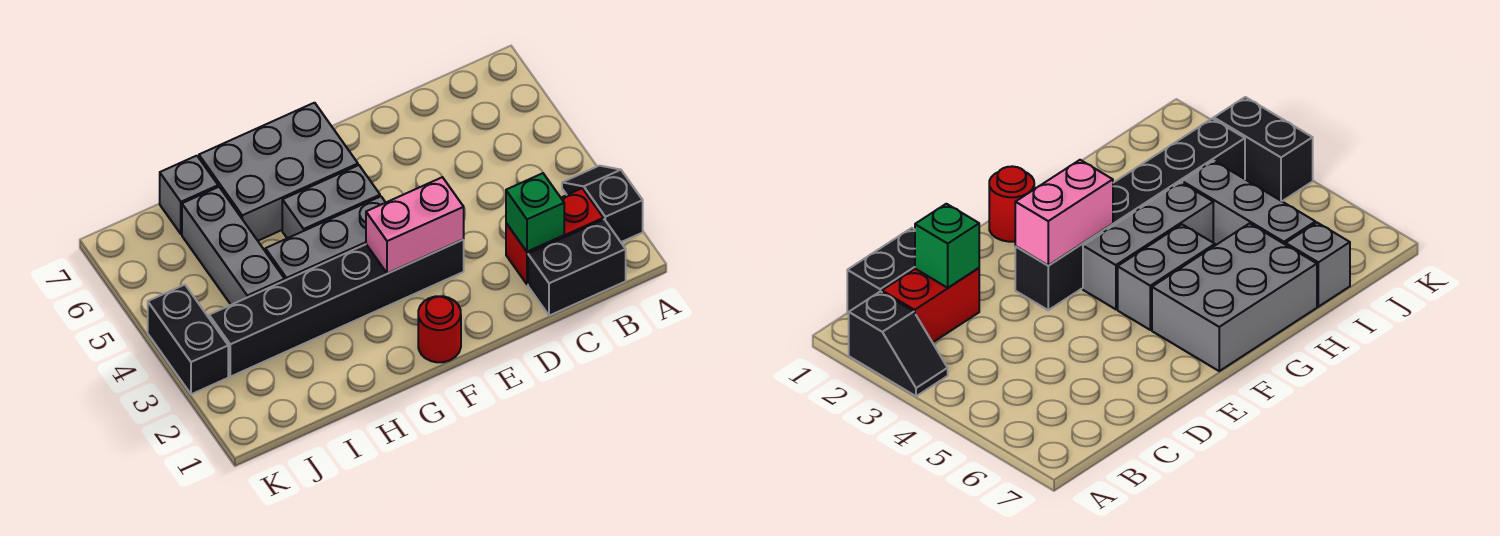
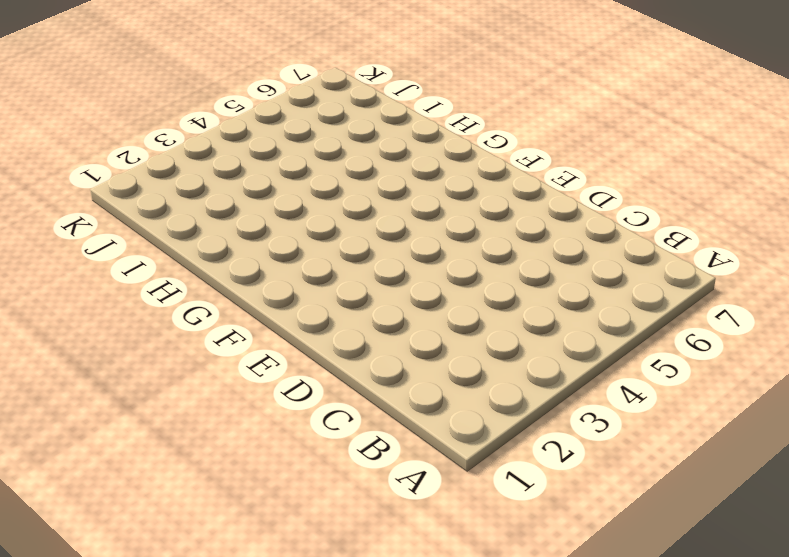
none -> black 1x2 slope [562,166,643,242]
none -> black 1x2 brick [528,219,626,316]
none -> red 1x2 brick [506,188,603,284]

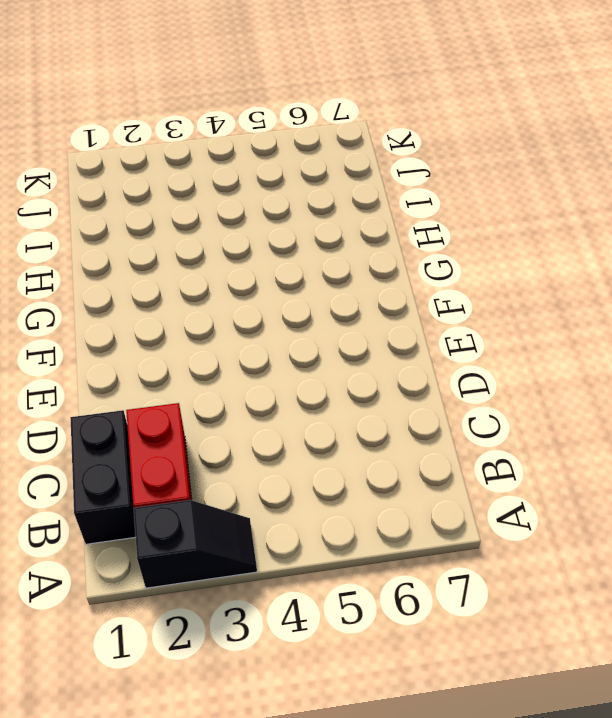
none -> black 1x6 brick [209,240,464,377]
none -> red 1x1 round brick [418,296,461,362]
none -> grey 1x3 brick [265,196,386,280]

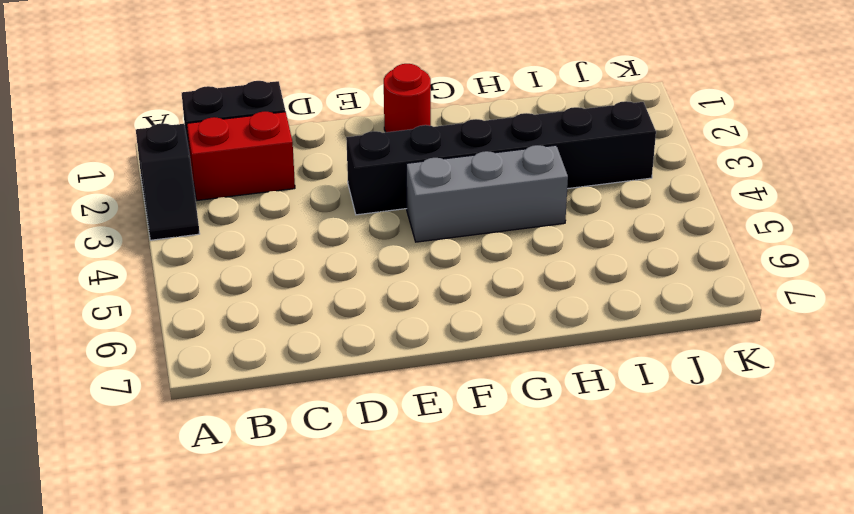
none -> grey 1x2 brick [282,165,380,238]
none -> grey 2x3 brick [199,103,358,241]
none -> grey 1x3 brick [182,187,285,305]

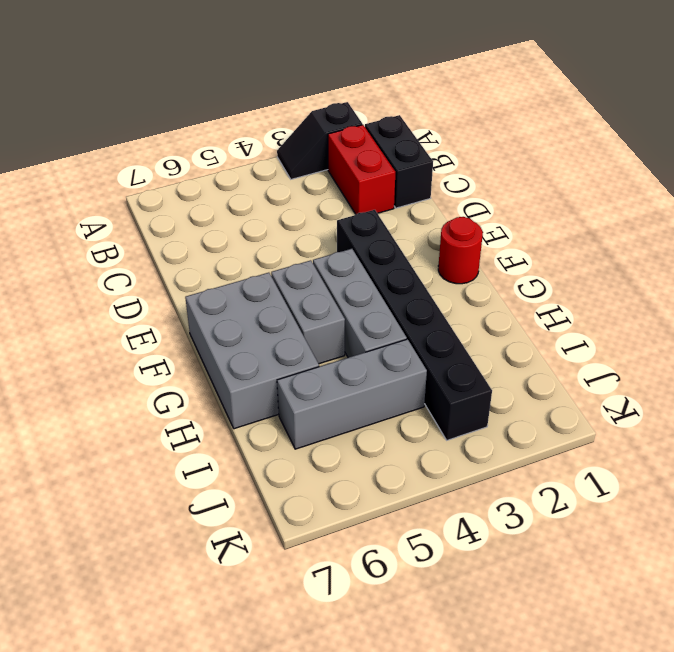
none -> grey 1x1 brick [160,156,218,234]
none -> black 1x2 brick [148,285,228,394]
none -> green 1x1 brick [506,173,564,252]

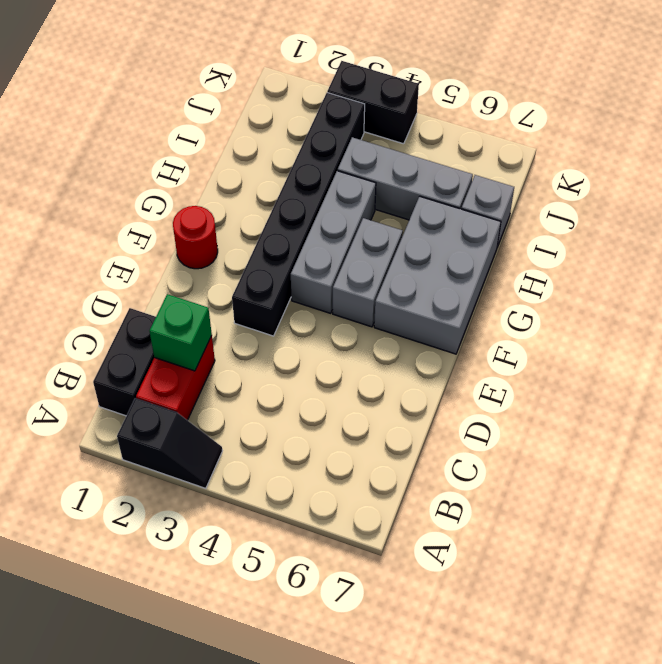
none -> pink 1x2 brick [366,177,464,274]

